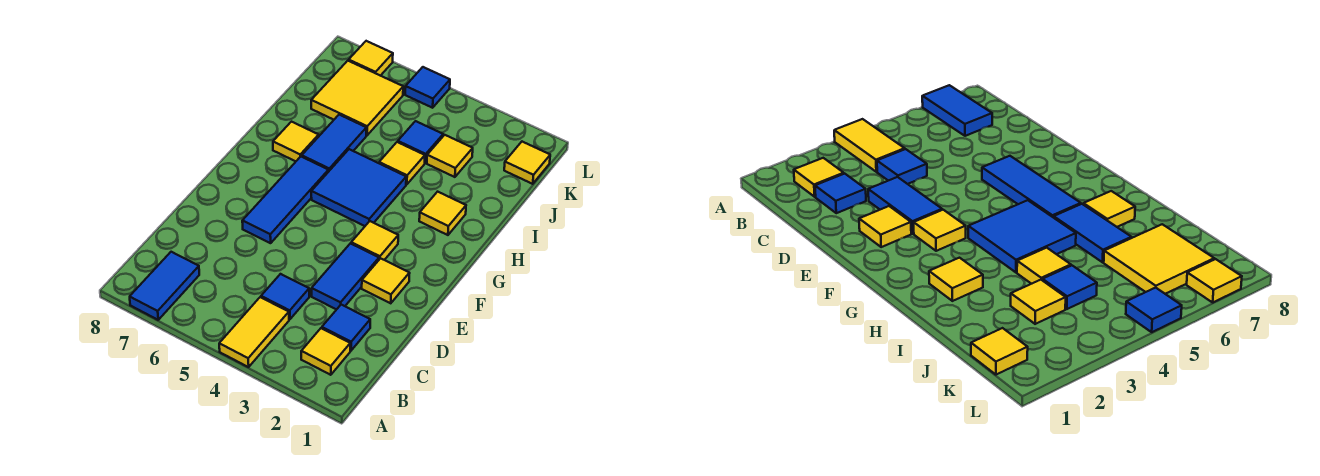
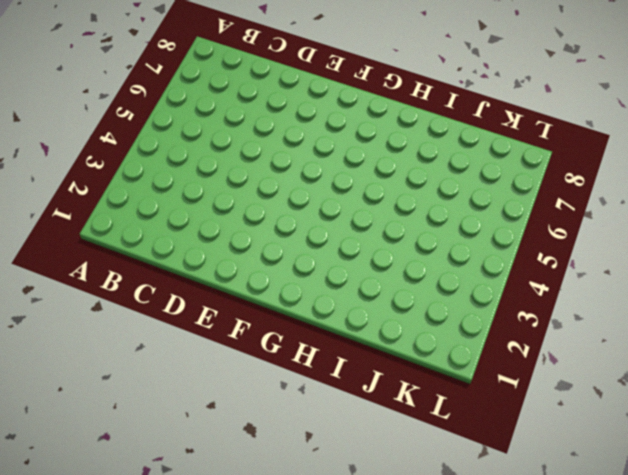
none -> yellow 1x2 tile [219,297,289,367]
none -> blue 1x2 tile [130,252,199,320]
none -> yellow 1x1 tile [301,328,350,375]

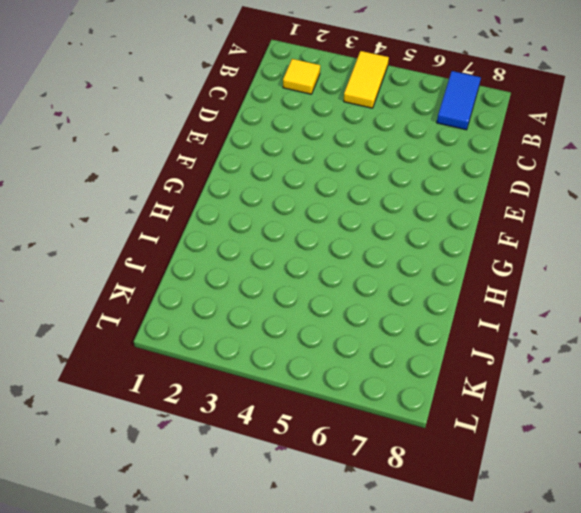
none -> blue 1x1 tile [322,305,370,351]
none -> blue 1x1 tile [261,274,309,319]
none -> blue 1x2 tile [312,243,379,310]

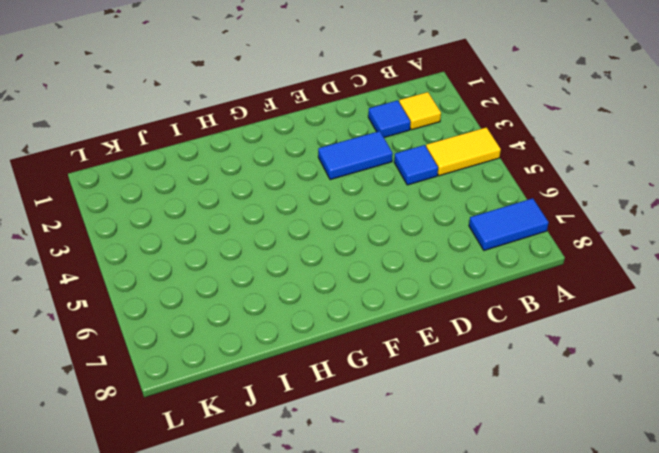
none -> yellow 1x1 tile [362,258,410,303]
none -> blue 1x3 tile [242,156,328,243]
none -> yellow 1x1 tile [351,221,398,260]

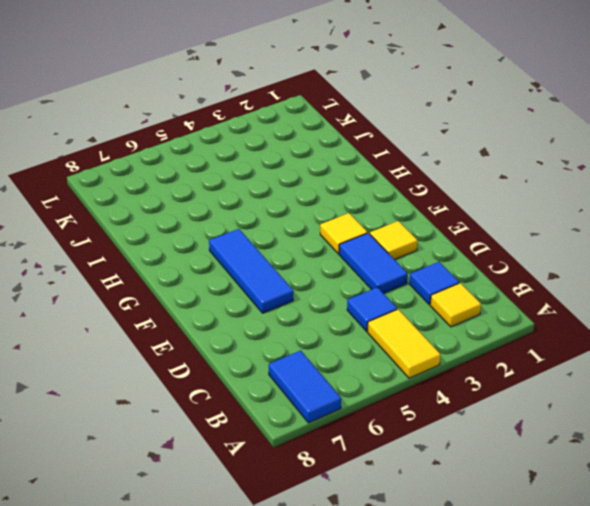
none -> blue 2x2 tile [311,149,406,226]
none -> yellow 1x1 tile [419,192,466,235]
none -> blue 1x2 tile [302,115,366,172]

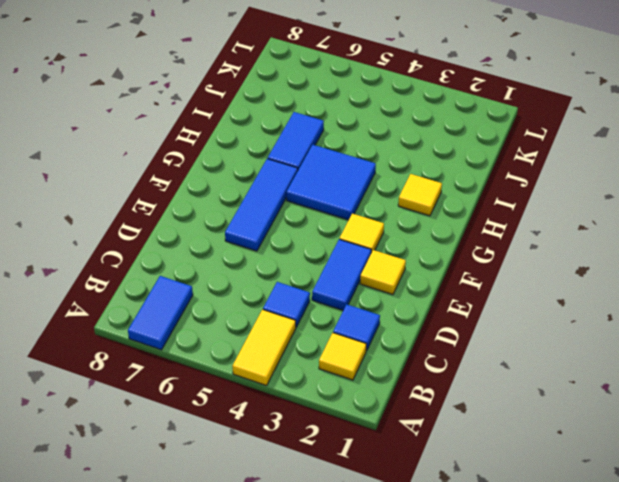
none -> yellow 1x1 tile [273,122,319,161]
none -> yellow 1x1 tile [379,142,425,184]
none -> yellow 1x1 tile [427,135,473,177]

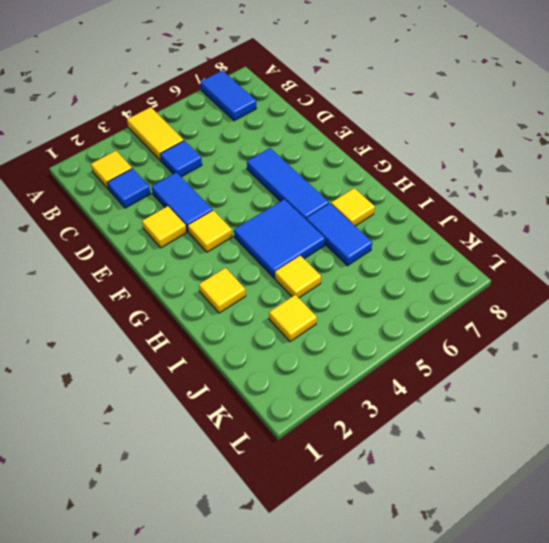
none -> blue 1x1 tile [398,121,443,163]
none -> yellow 2x2 tile [311,61,403,135]
none -> yellow 1x1 tile [504,142,550,184]

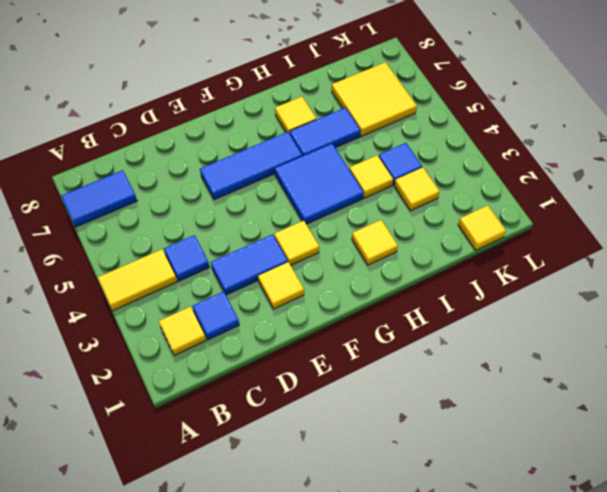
none -> blue 1x1 tile [405,67,450,108]
none -> yellow 1x1 tile [349,41,393,76]

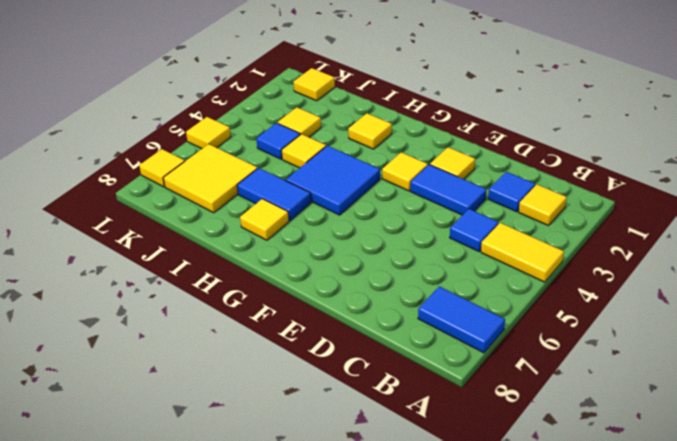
yellow 1x1 tile [186,117,231,149] -> blue 1x1 tile [405,67,450,108]
none -> blue 1x3 tile [242,156,328,243]

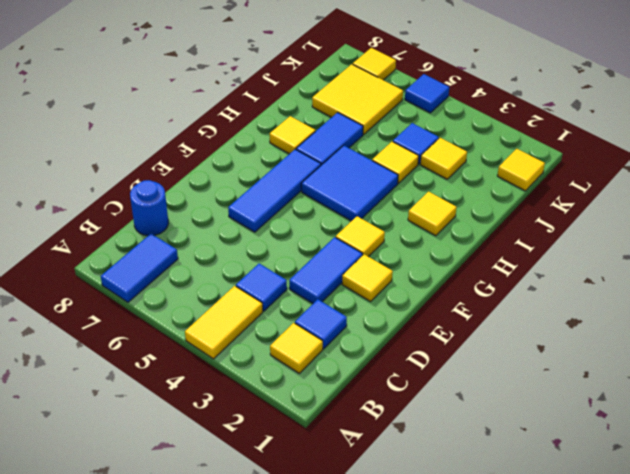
blue 1x1 round brick [130,180,168,236] -> none

